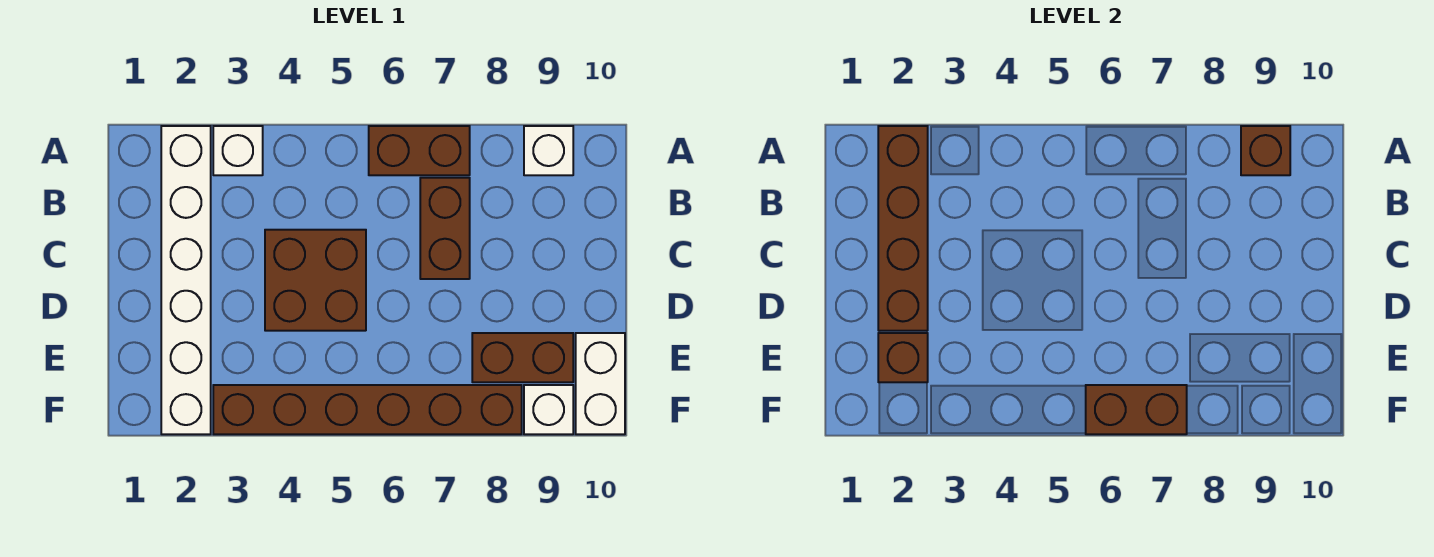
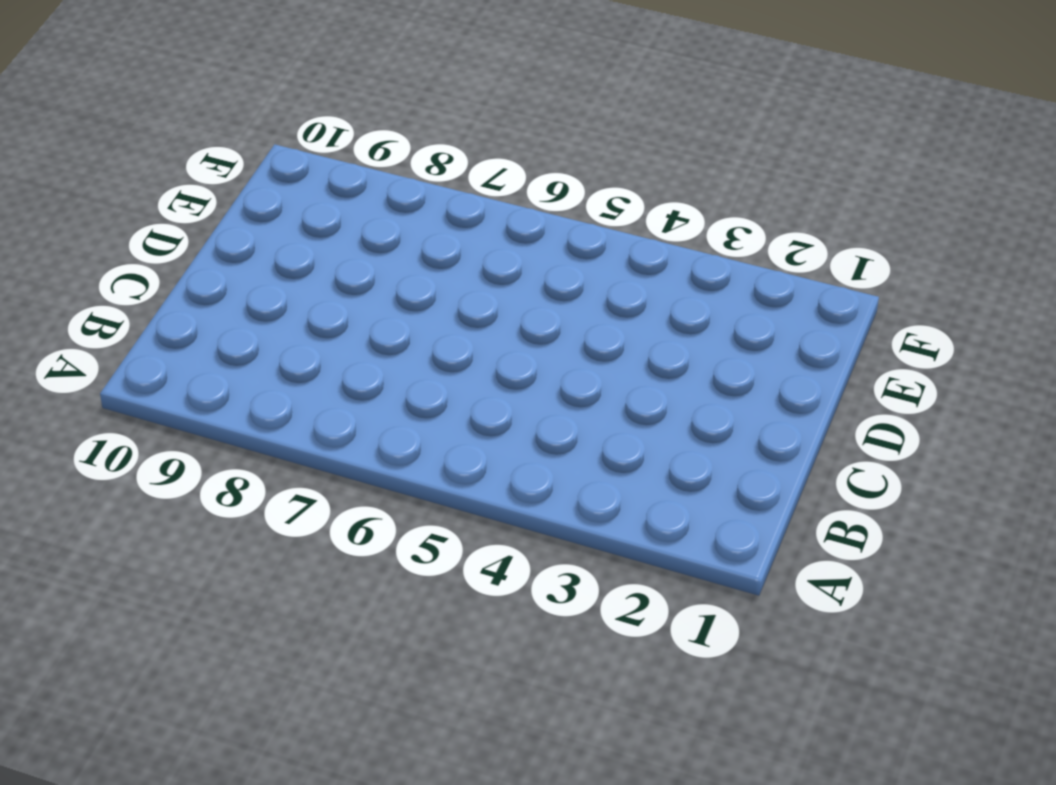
none -> white 1x6 brick [161,126,211,434]
none -> white 1x1 brick [213,126,263,175]
none -> brown 1x2 brick [369,126,470,175]

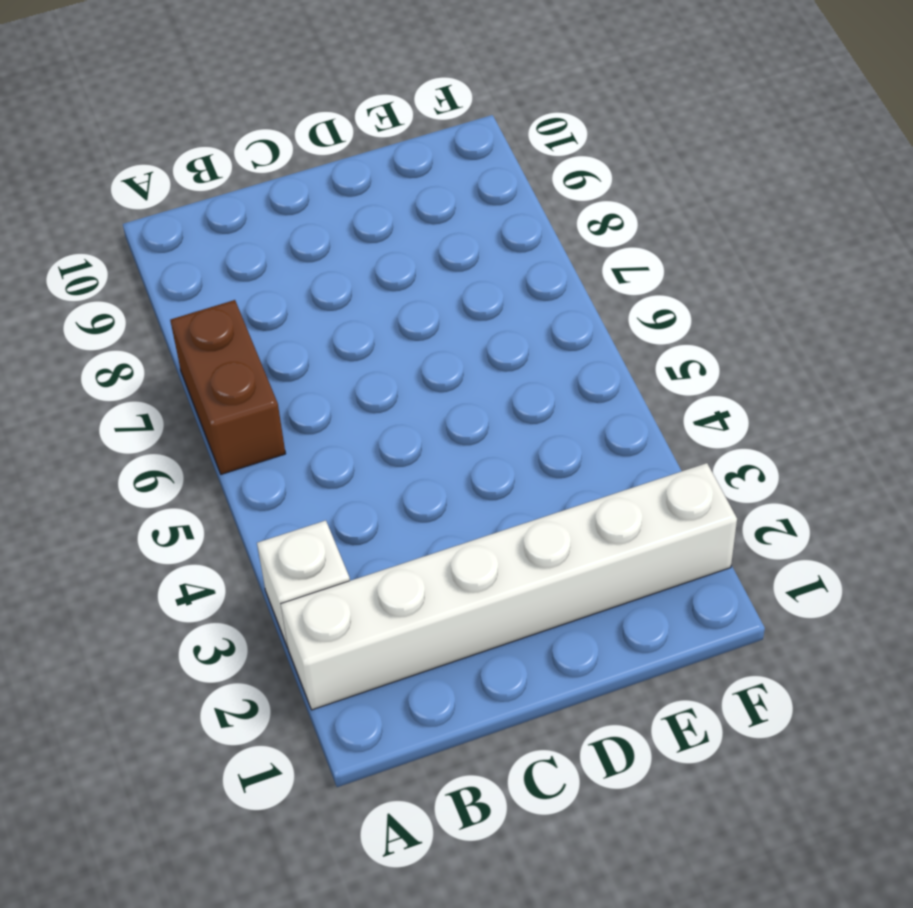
none -> white 1x1 brick [524,126,573,175]
none -> brown 1x2 brick [420,178,470,279]
none -> brown 2x2 brick [265,230,366,331]

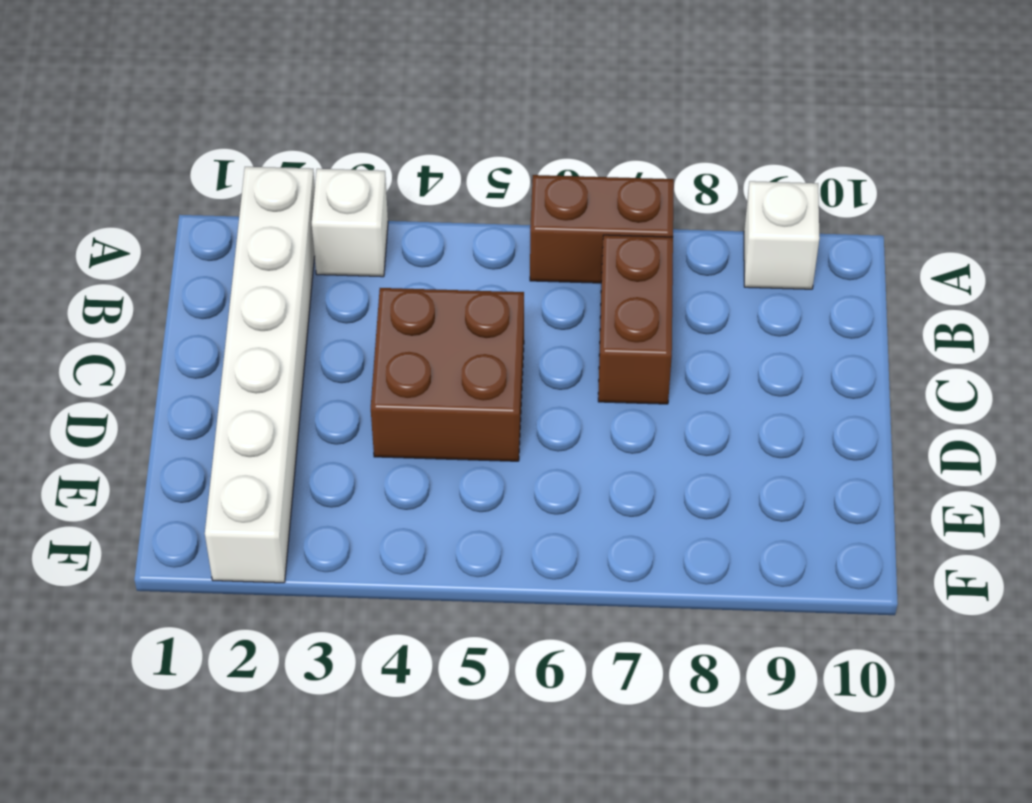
none -> brown 1x2 brick [472,333,573,382]
none -> white 1x2 brick [576,333,625,434]
none -> brown 1x6 brick [213,385,522,434]

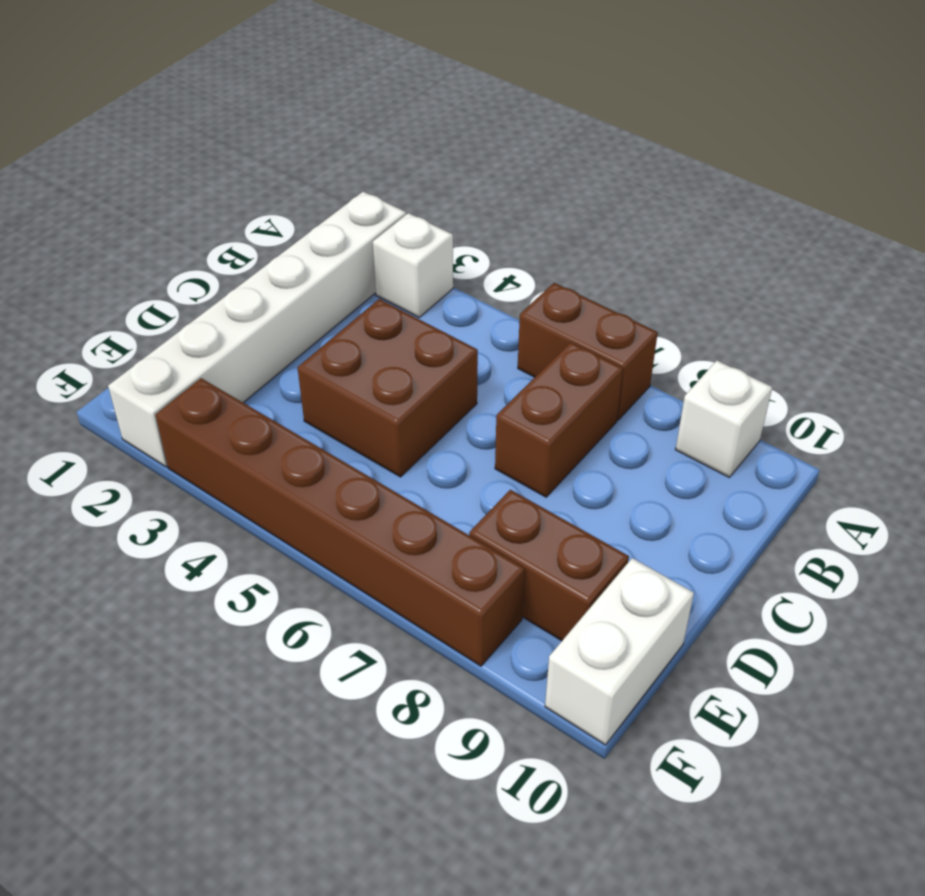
none -> white 1x1 brick [524,385,573,434]
none -> brown 1x4 brick [878,126,928,331]
none -> brown 1x1 brick [1241,126,1290,175]

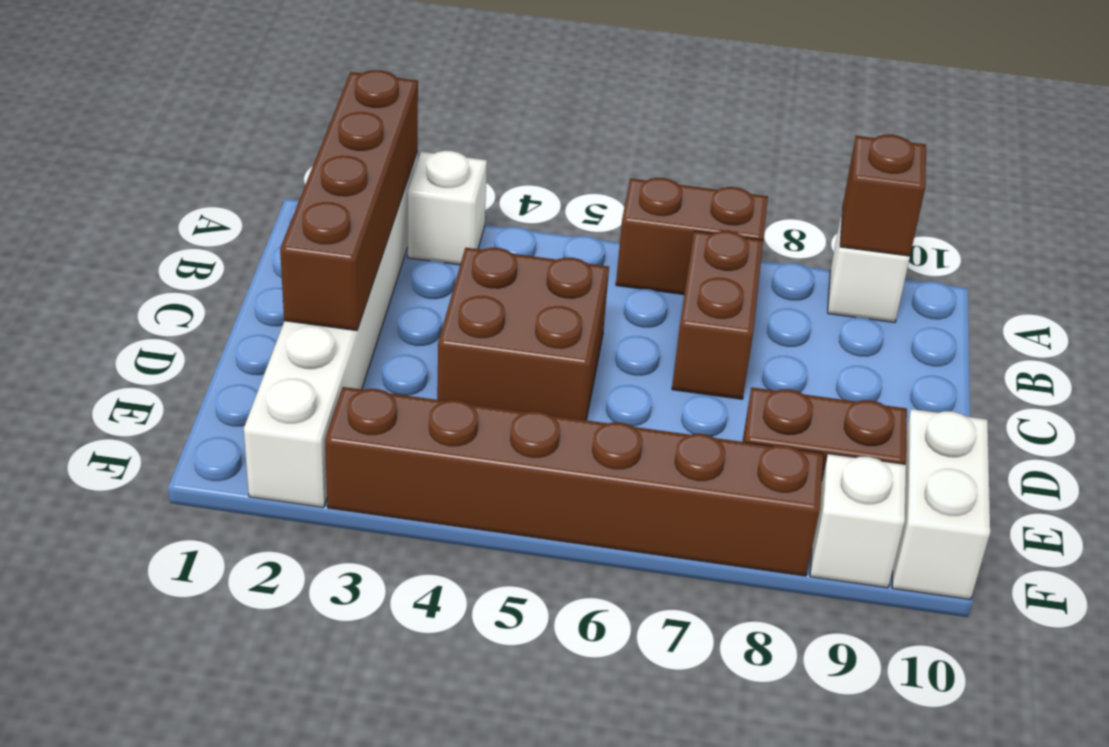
none -> brown 1x1 brick [878,333,928,382]
none -> brown 1x2 brick [1086,385,1187,434]

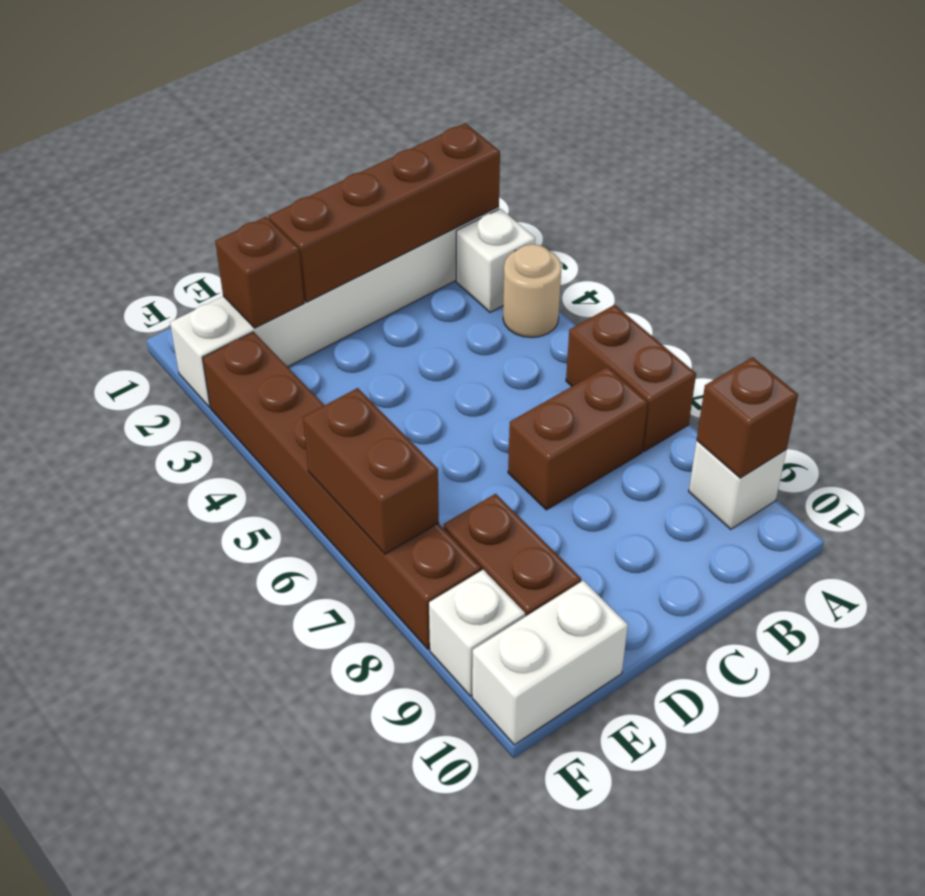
tan 1x1 round brick [503,244,562,337] -> none
none -> brown 2x2 brick [265,230,366,331]

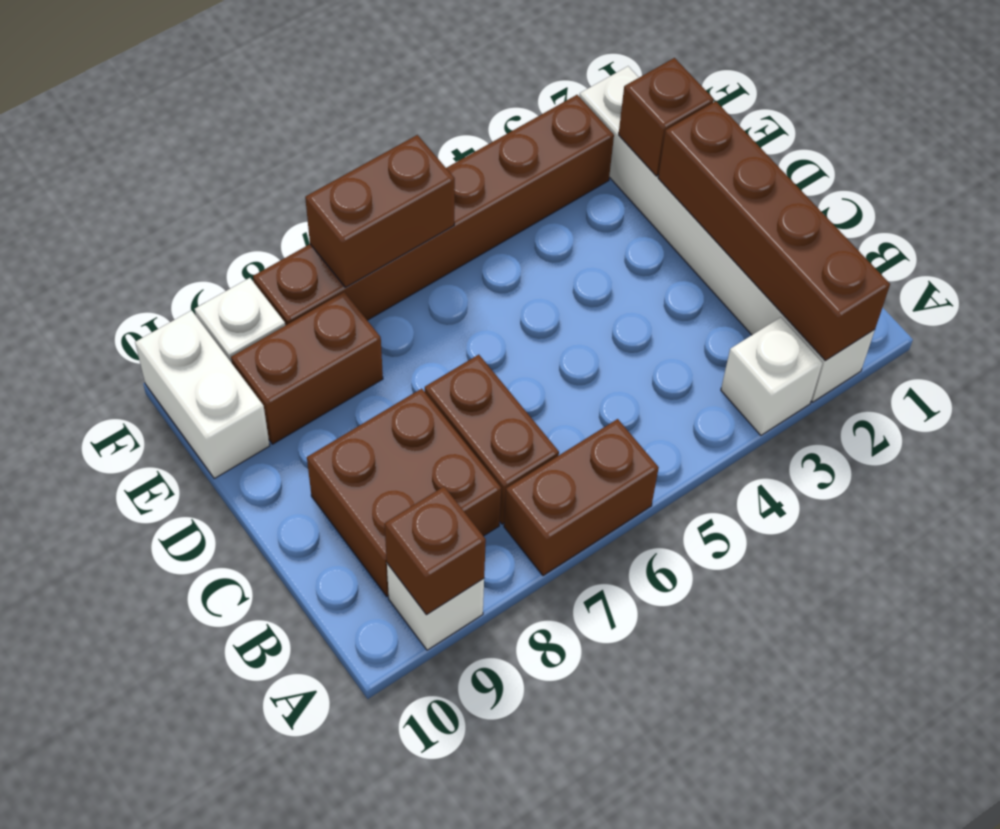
brown 2x2 brick [307,389,501,597] -> brown 2x2 brick moved to [265,230,366,331]

